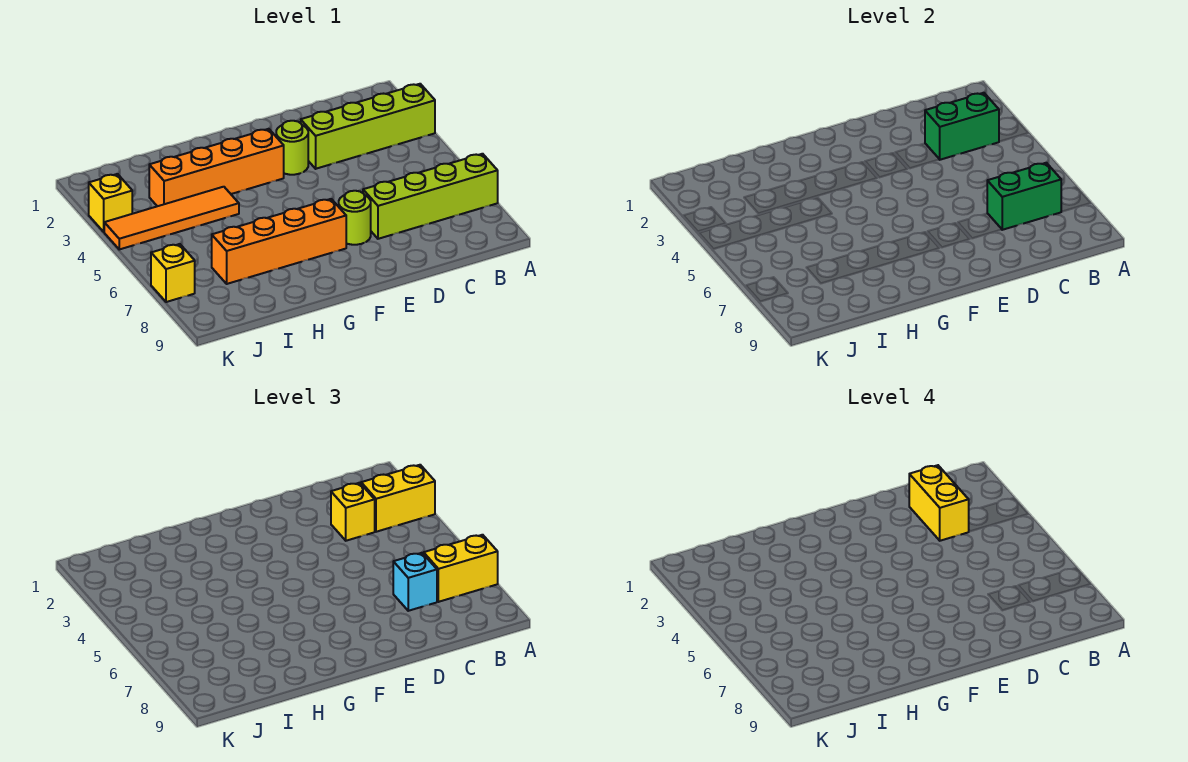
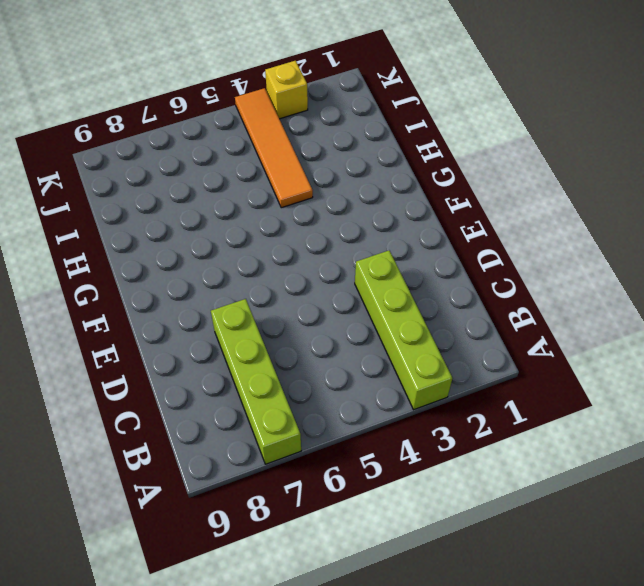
none -> lime 1x1 round brick [276,121,308,175]
none -> lime 1x1 round brick [339,191,371,245]
none -> orange 1x4 brick [149,129,284,206]

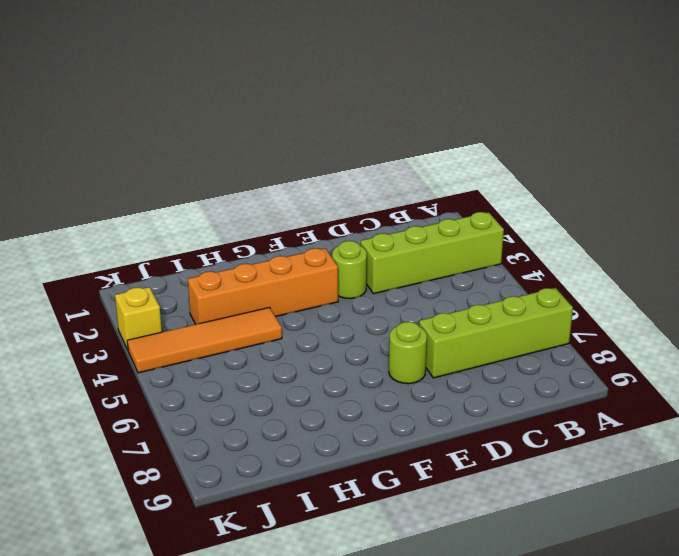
none -> orange 1x4 brick [212,199,346,284]
none -> yellow 1x1 brick [151,244,195,302]
none -> green 1x2 brick [925,93,999,160]

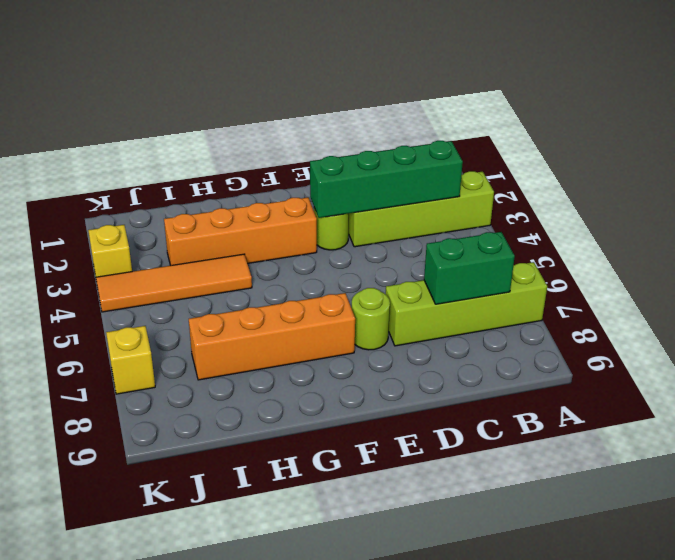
green 1x4 brick [310,141,463,218] -> green 1x2 brick [925,93,999,160]
none -> yellow 1x2 brick [361,465,435,532]
none -> yellow 1x2 brick [424,535,498,602]
none -> yellow 1x1 brick [331,483,375,541]

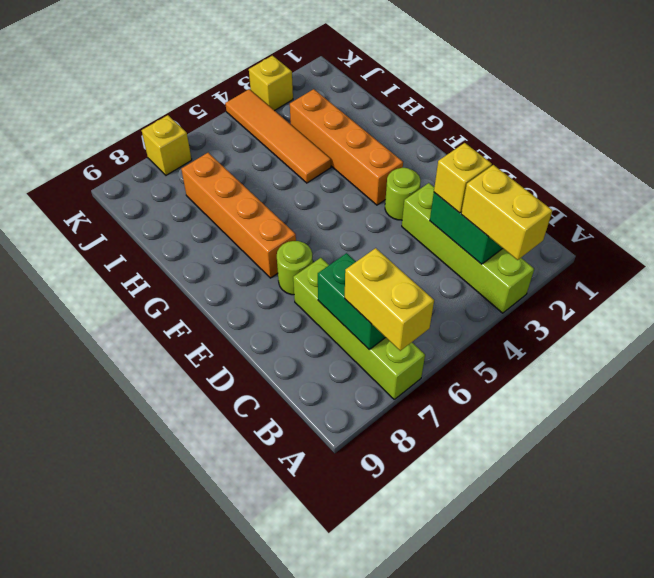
none -> cyan 1x1 brick [393,553,437,611]
none -> yellow 1x2 brick [909,465,969,541]

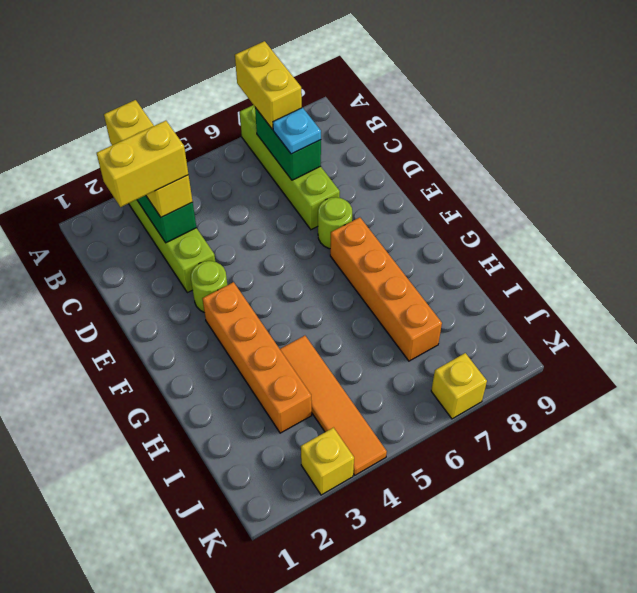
cyan 1x1 plate [273,108,321,154] -> cyan 1x1 brick [393,553,437,611]

